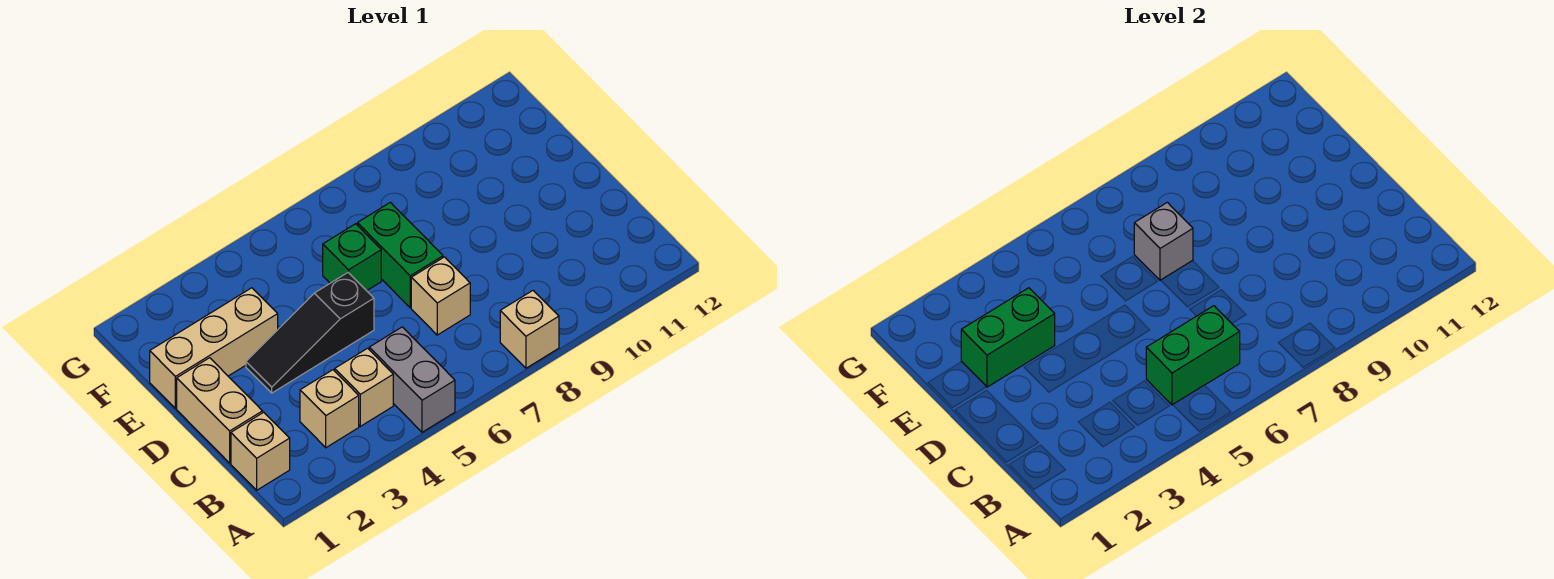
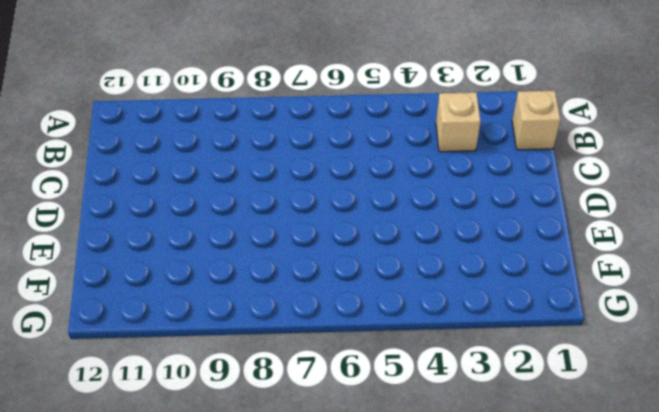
none -> grey 1x2 brick [369,327,455,432]
none -> tan 1x1 brick [500,291,559,368]
none -> tan 1x1 brick [335,348,393,426]

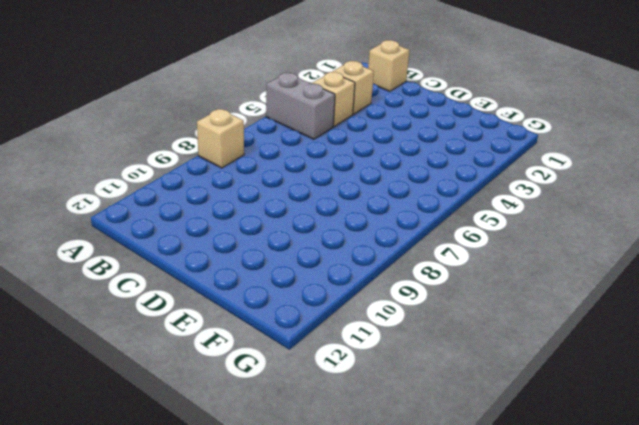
none -> tan 1x2 brick [177,358,263,463]
none -> tan 1x1 brick [411,257,470,335]
none -> black 1x3 slope [246,273,374,393]

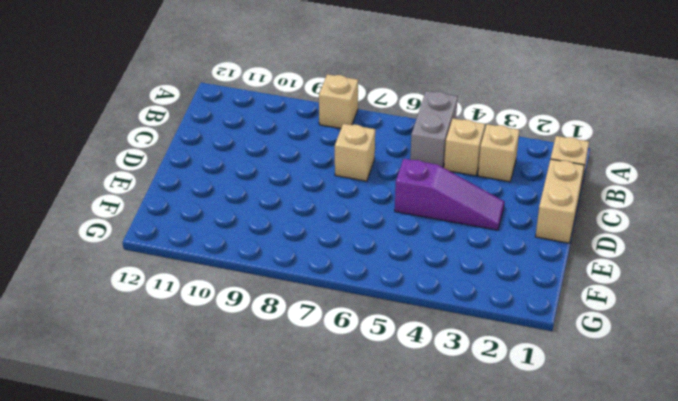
purple 1x3 slope [395,159,505,230] -> black 1x3 slope [246,273,374,393]
none -> green 1x2 brick [357,202,443,308]
none -> tan 1x3 brick [150,288,278,408]
none -> green 1x1 brick [323,224,381,291]

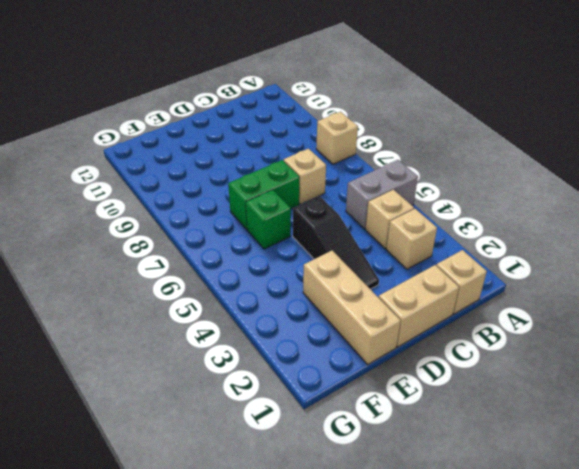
none -> green 1x2 brick [1146,306,1240,405]
none -> green 1x2 brick [961,288,1055,387]
none -> grey 1x1 brick [1134,202,1193,280]

